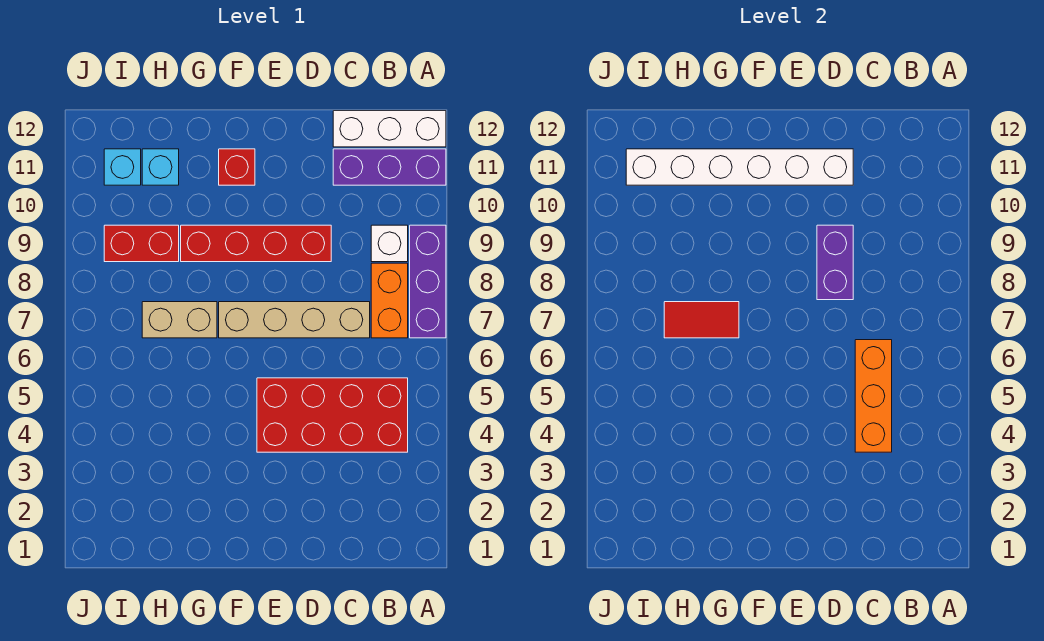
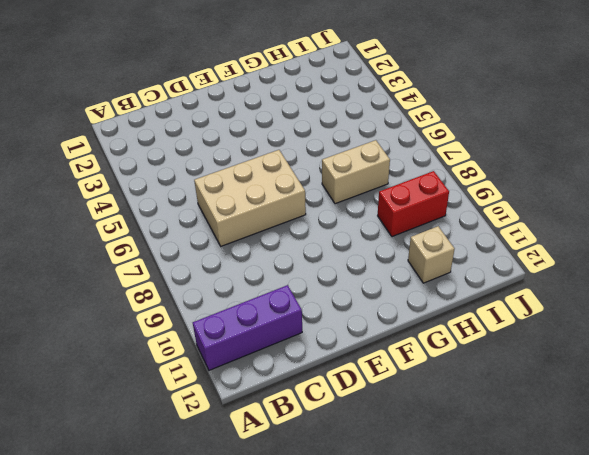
tan 2x3 brick [194,150,306,246] -> tan 1x4 brick [219,302,370,338]
tan 1x1 brick [408,226,454,283] -> cyan 1x1 brick [142,149,179,185]
none -> purple 1x3 brick [410,225,446,338]
none -> white 1x3 brick [333,111,446,147]
none -> red 2x4 brick [257,378,408,452]

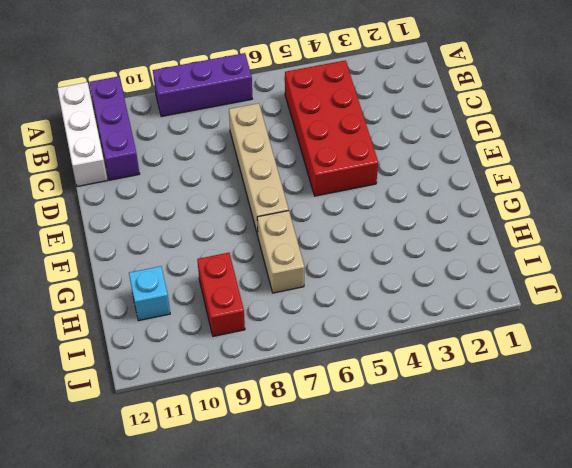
none -> orange 1x2 brick [371,263,408,338]
none -> white 1x1 brick [371,225,408,262]
none -> red 1x4 brick [181,225,331,262]

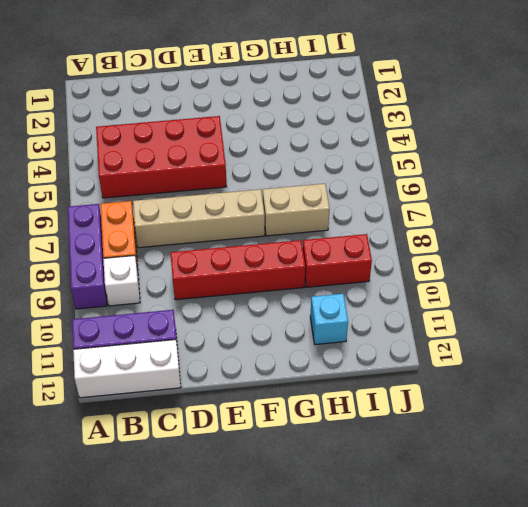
none -> red 1x1 brick [219,149,255,185]
none -> cyan 1x1 brick [104,149,141,185]
none -> orange 1x3 brick [855,340,892,452]

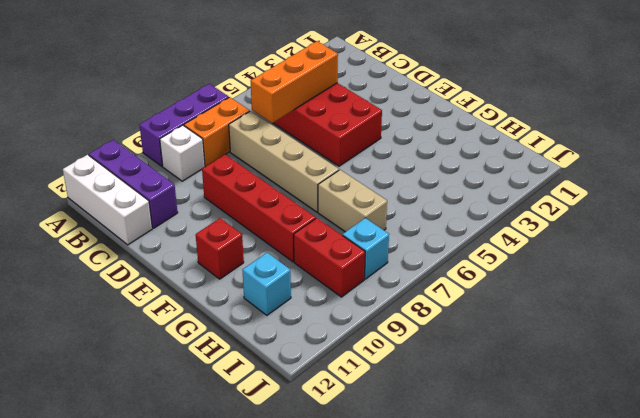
cyan 1x1 brick [343,218,389,279] -> cyan 1x1 brick moved to [104,149,141,185]
none -> purple 1x2 brick [817,225,853,300]
none -> white 1x6 brick [626,149,853,185]
none -> red 1x2 tile [664,302,739,338]

